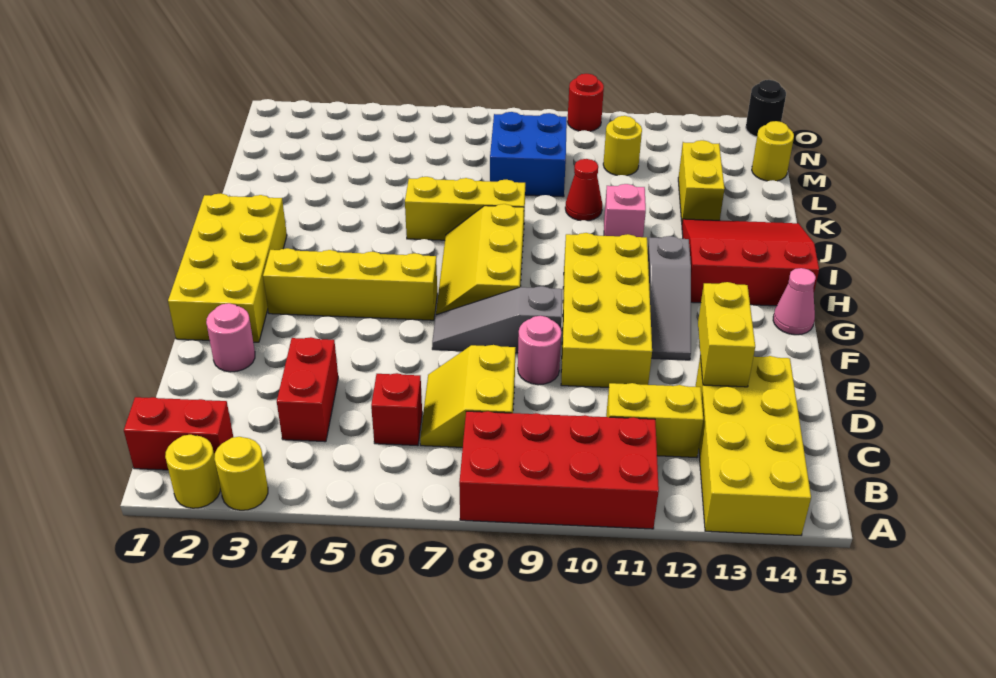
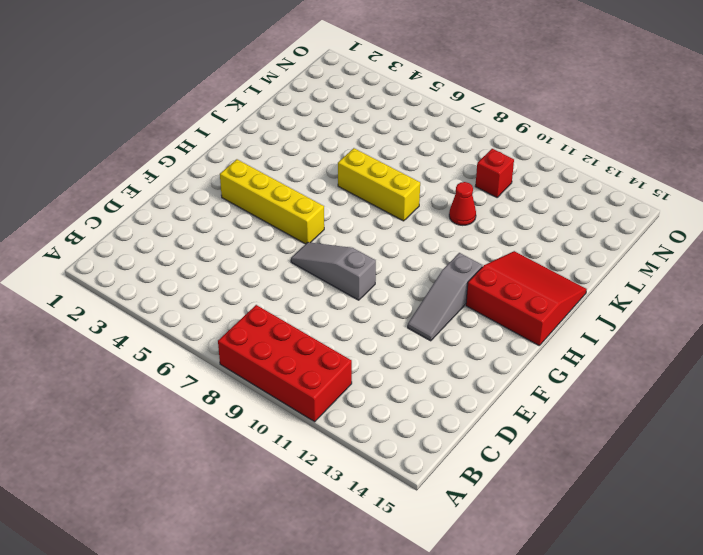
red 1x1 brick [475,149,514,197] -> red 1x1 brick moved to [371,373,422,446]
none -> yellow 1x1 round brick [165,435,220,508]
none -> yellow 1x1 round brick [214,437,268,510]
none -> yellow 2x4 brick [695,356,811,535]

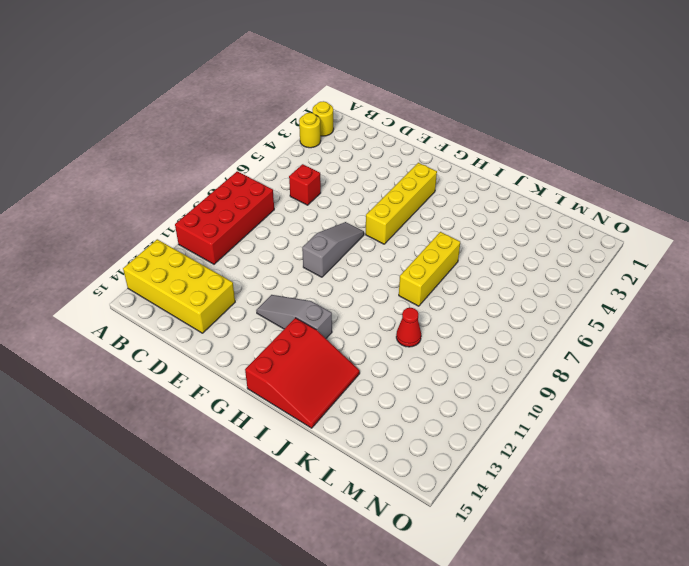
none -> red 1x2 brick [124,397,233,470]
none -> red 1x2 brick [277,337,338,442]
none -> yellow 2x2 slope [420,345,515,447]

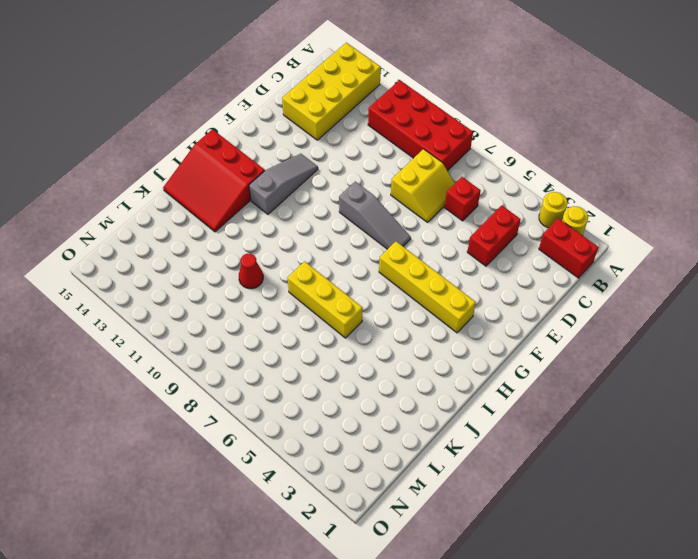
none -> yellow 1x2 brick [606,383,703,458]
none -> pink 1x1 round brick [206,303,255,372]
none -> pink 1x1 round brick [518,316,561,385]

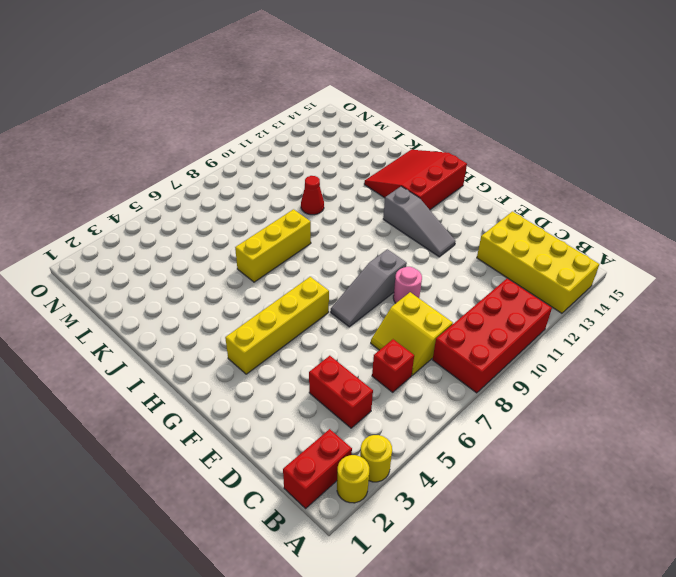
none -> yellow 1x2 brick [606,383,703,458]
none -> pink 1x1 round brick [206,303,255,372]
none -> yellow 2x4 brick [561,233,652,388]

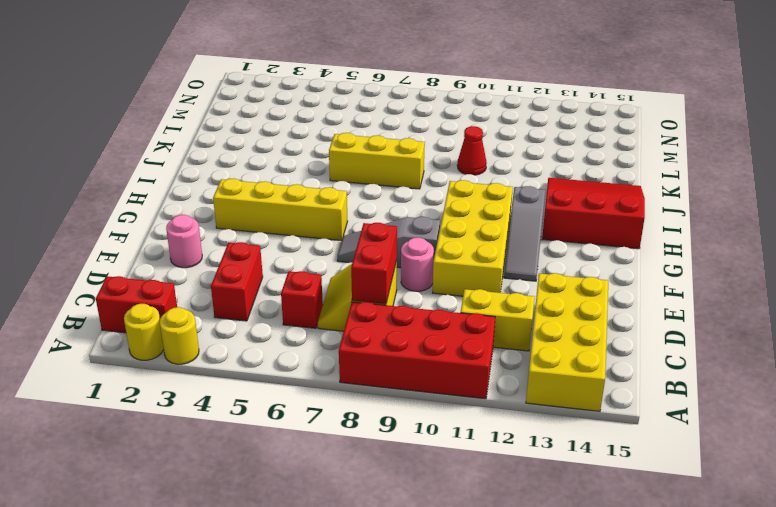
red 1x2 brick [351,223,397,304] -> none
none -> yellow 2x4 brick [168,193,287,342]
none -> yellow 2x3 slope [436,204,524,315]
none -> pink 1x1 cone [773,268,816,335]

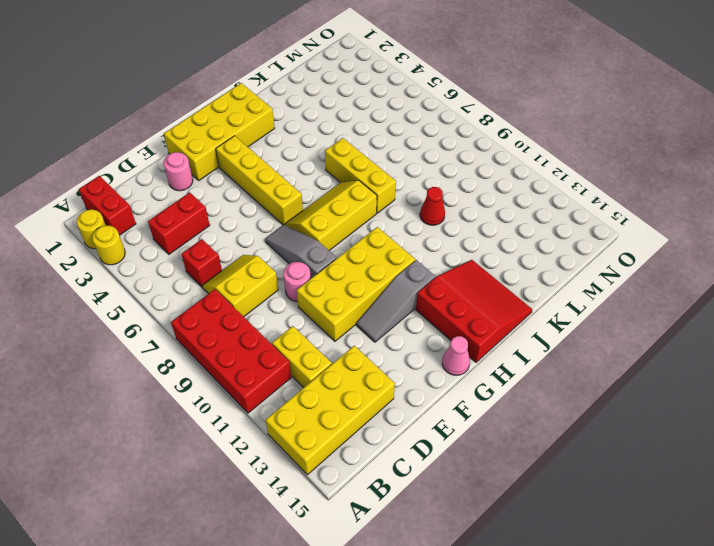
none -> pink 1x1 brick [604,184,646,237]
none -> yellow 1x2 brick [678,140,725,221]
none -> blue 2x2 brick [490,112,567,197]

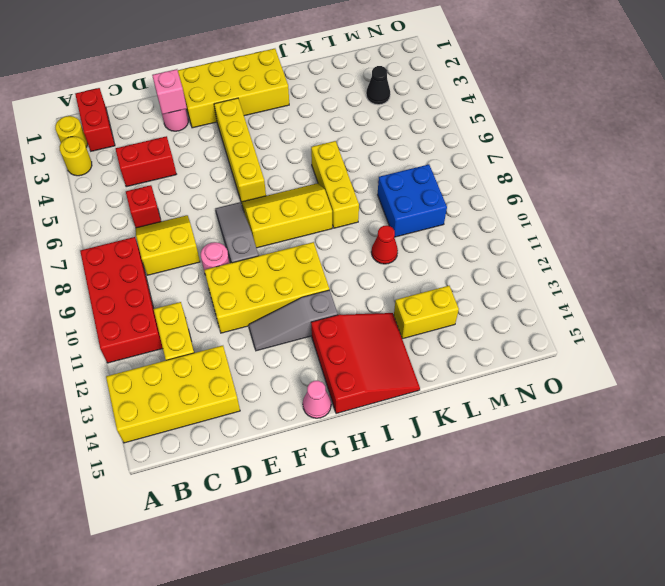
pink 1x1 brick [152,69,187,114] -> pink 1x1 brick moved to [604,184,646,237]
black 1x1 cone [366,66,390,105] -> none
none -> yellow 1x1 round brick [603,116,642,176]
none -> yellow 1x1 round brick [752,121,794,181]
none -> red 1x1 round brick [567,74,604,131]

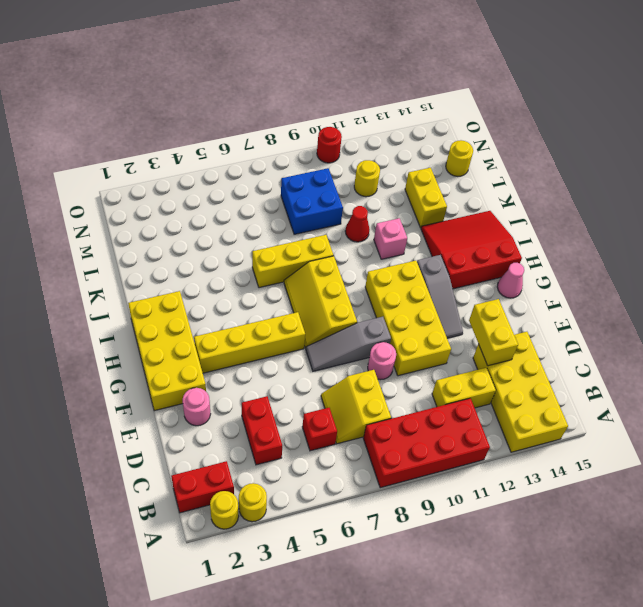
none -> black 1x1 round brick [746,80,786,137]

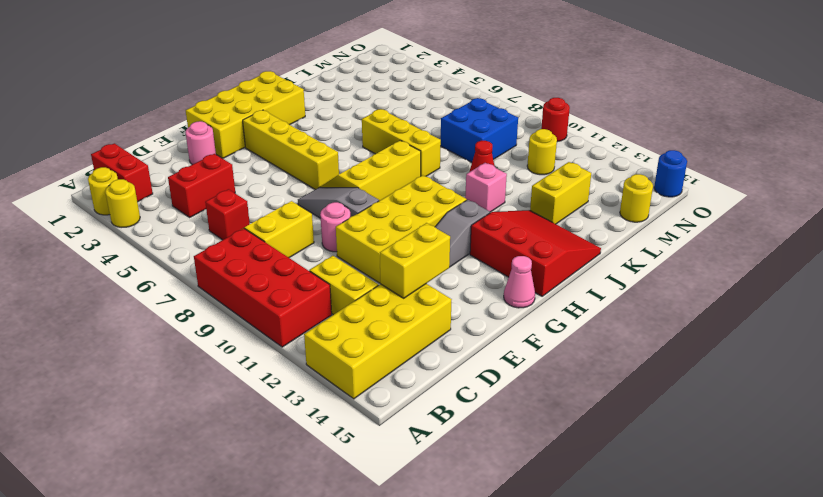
blue 1x1 round brick [654,150,687,197] -> black 1x1 round brick [746,80,786,137]

